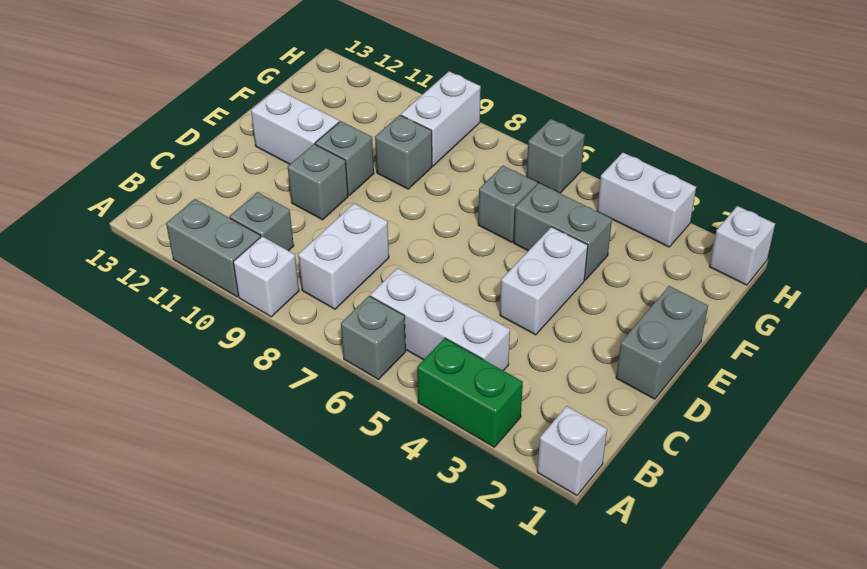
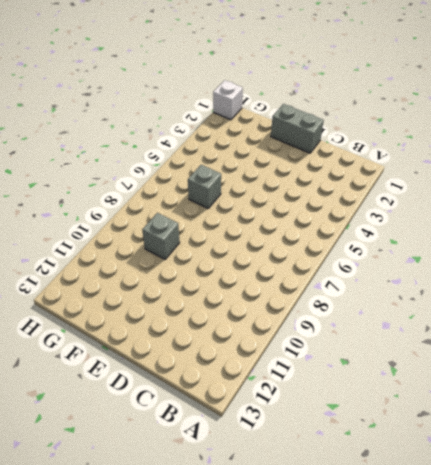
none -> white 1x1 brick [537,406,607,495]
none -> green 1x2 brick [417,338,523,447]
none -> grey 1x1 brick [341,296,406,379]

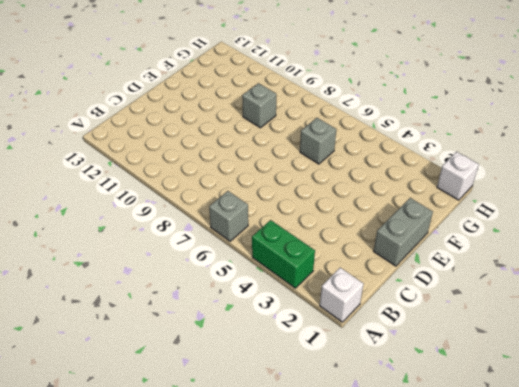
none -> white 1x1 brick [233,236,299,317]
none -> grey 1x2 brick [166,199,261,297]
none -> white 1x3 brick [370,268,510,371]

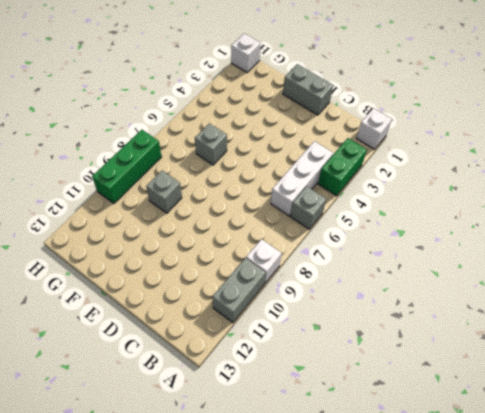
green 1x3 brick [92,130,162,204] -> white 1x2 brick [401,71,481,166]
none -> white 1x2 brick [298,204,389,309]
none -> grey 1x1 brick [230,192,294,251]
none -> white 1x2 brick [500,227,588,335]

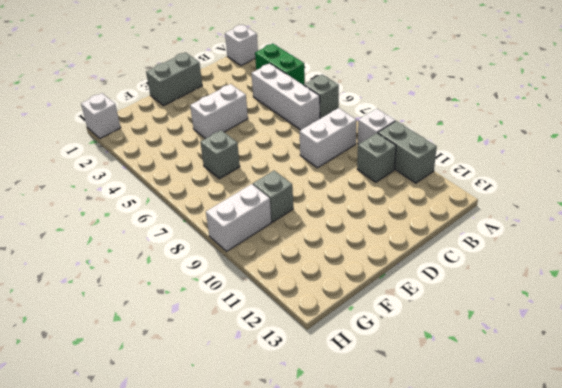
none -> grey 1x1 brick [288,144,348,220]
none -> grey 1x1 brick [315,121,374,195]
none -> white 1x2 brick [251,89,339,164]

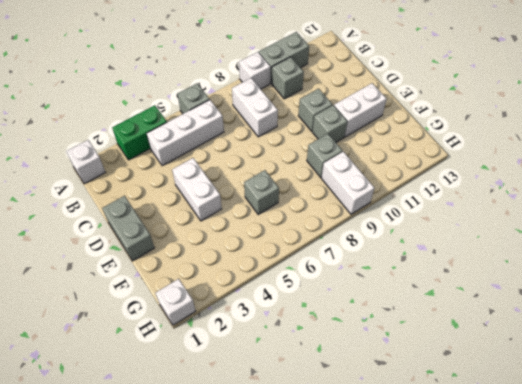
none -> grey 1x2 brick [514,183,612,280]
none -> white 1x2 brick [597,153,696,247]
none -> grey 1x1 brick [527,119,585,193]

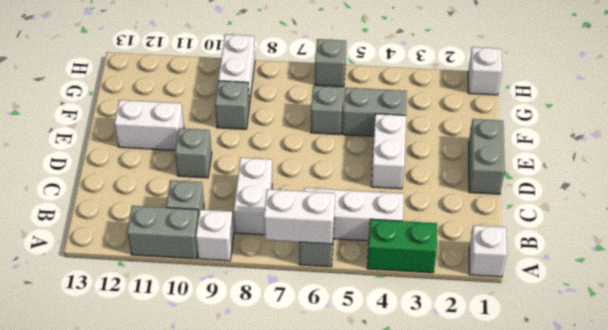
white 1x2 brick [264,189,335,244] -> white 1x2 brick moved to [597,153,696,247]
none -> grey 1x1 brick [315,121,374,195]

